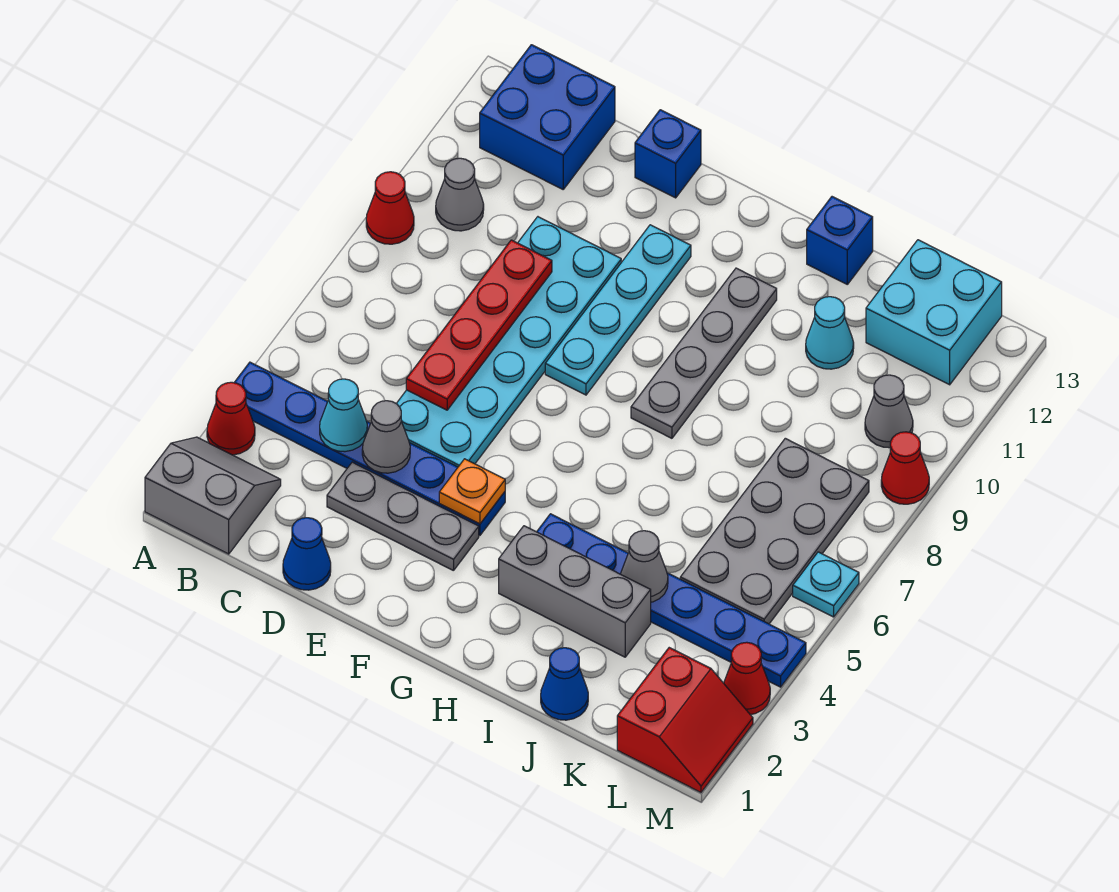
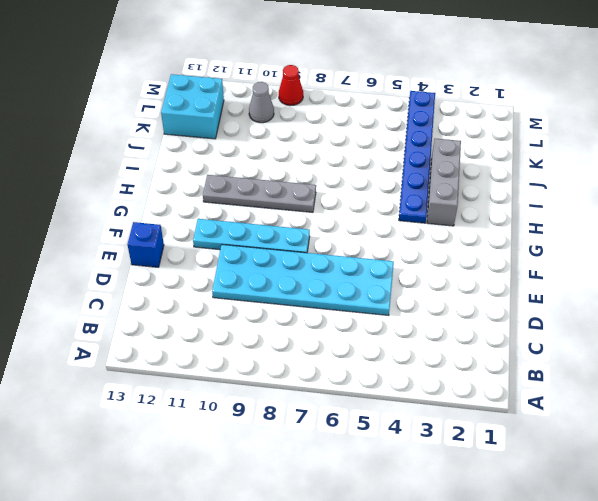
none -> grey 2x2 slope [145,437,281,554]
none -> red 1x1 cone [207,382,255,455]
none -> blue 1x6 plate [234,362,505,535]

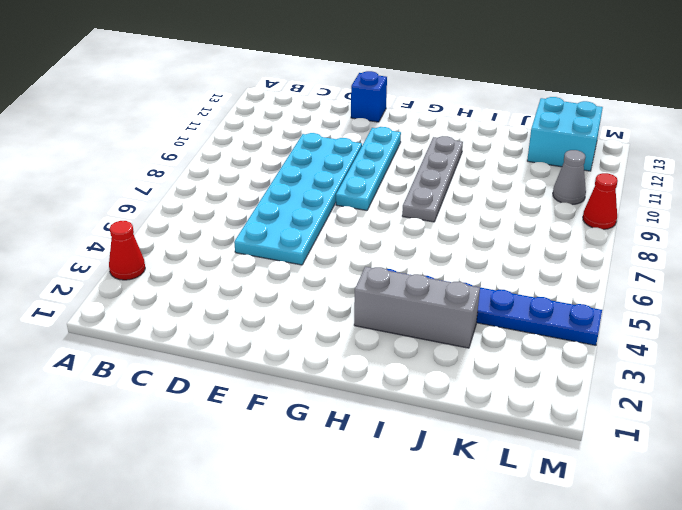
none -> grey 2x2 slope [145,437,281,554]
none -> blue 1x6 plate [234,362,505,535]
none -> red 1x1 cone [366,172,414,244]

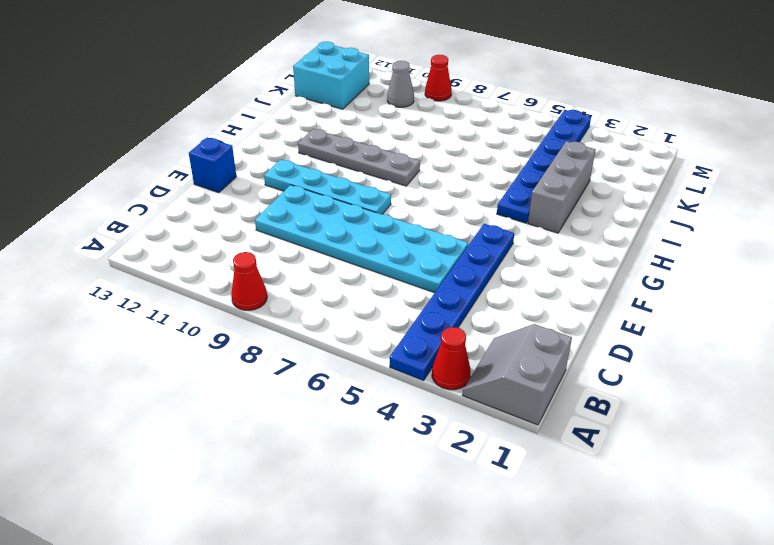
none -> grey 1x1 cone [436,158,484,231]
none -> blue 2x2 brick [480,45,615,189]
none -> blue 1x1 cone [283,518,331,590]

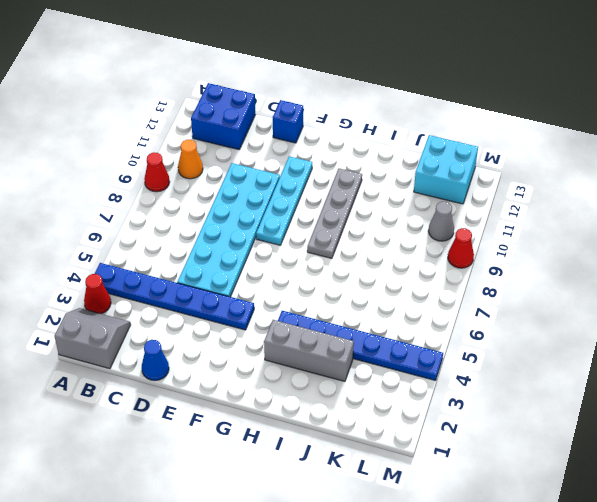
orange 1x1 cone [178,140,203,179] -> grey 1x1 cone [436,158,484,231]
none -> grey 1x3 plate [327,462,479,571]
none -> blue 1x1 brick [807,197,873,284]
none -> blue 1x1 cone [541,648,588,720]

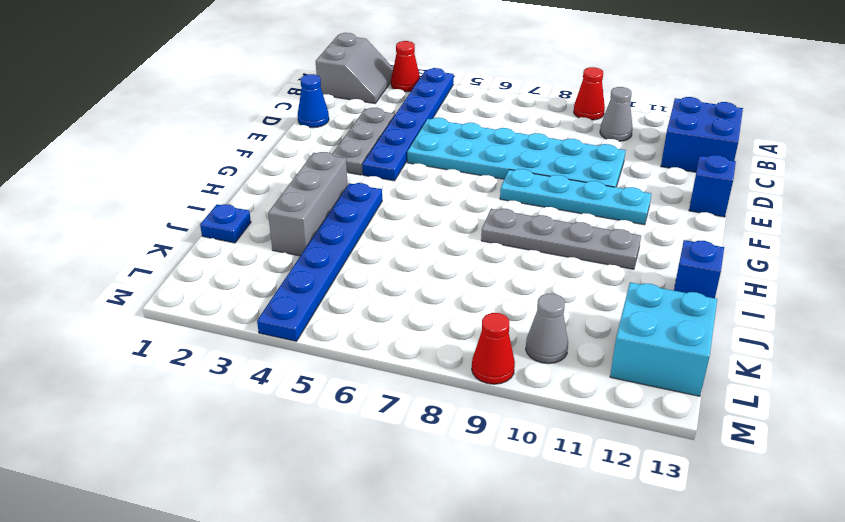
blue 1x1 plate [200,204,251,243] -> blue 1x1 cone [541,648,588,720]
none -> cyan 1x1 cone [806,297,854,369]
none -> grey 2x4 plate [680,438,869,624]
none -> red 2x2 slope [617,648,753,792]

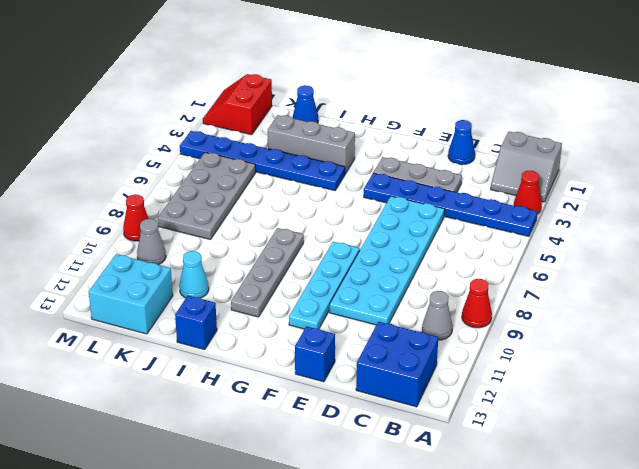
none -> red 1x1 cone [724,642,770,715]
none -> cyan 1x1 plate [793,552,859,617]
none -> cyan 1x1 cone [320,379,367,452]

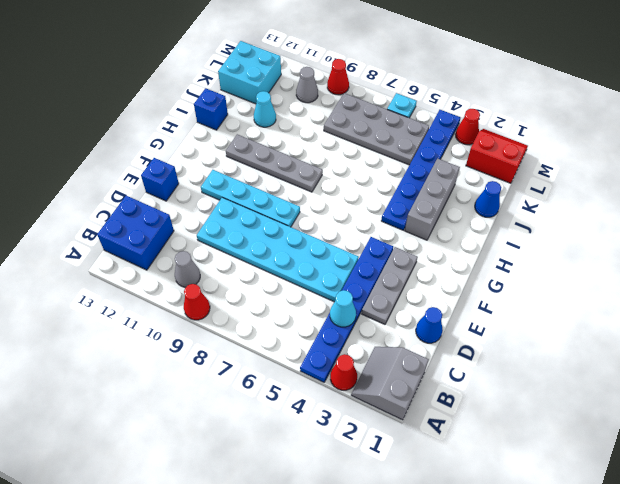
none -> grey 1x1 cone [362,401,410,473]
none -> red 1x4 plate [406,240,552,410]
none -> orange 1x1 plate [439,459,505,524]

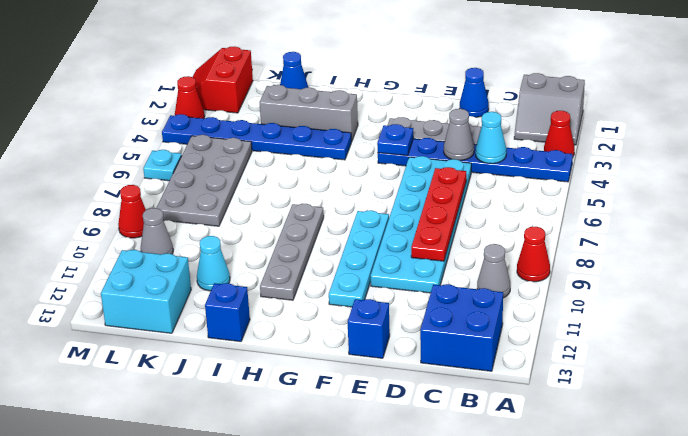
blue 1x1 plate [377,124,413,156] -> orange 1x1 plate [439,459,505,524]
none -> grey 1x1 cone [621,531,668,602]

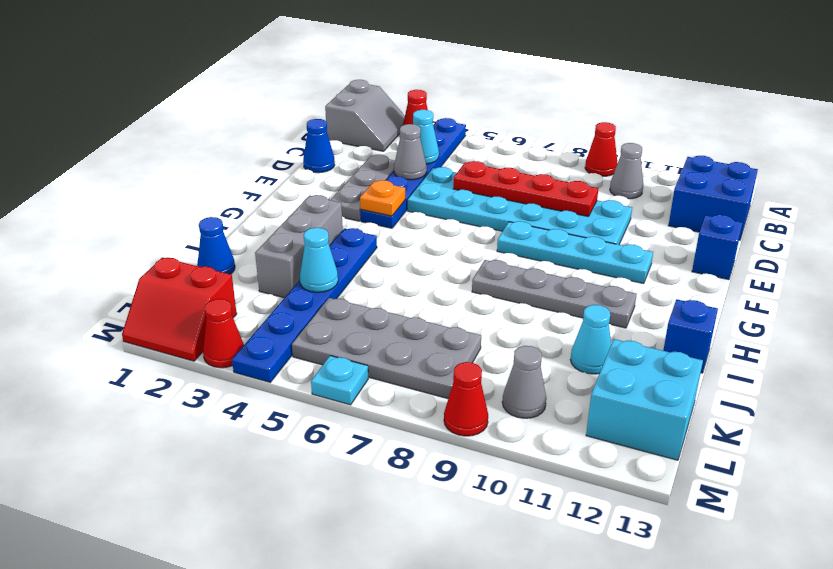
cyan 1x1 cone [300,228,338,292] -> grey 1x1 cone [621,531,668,602]

